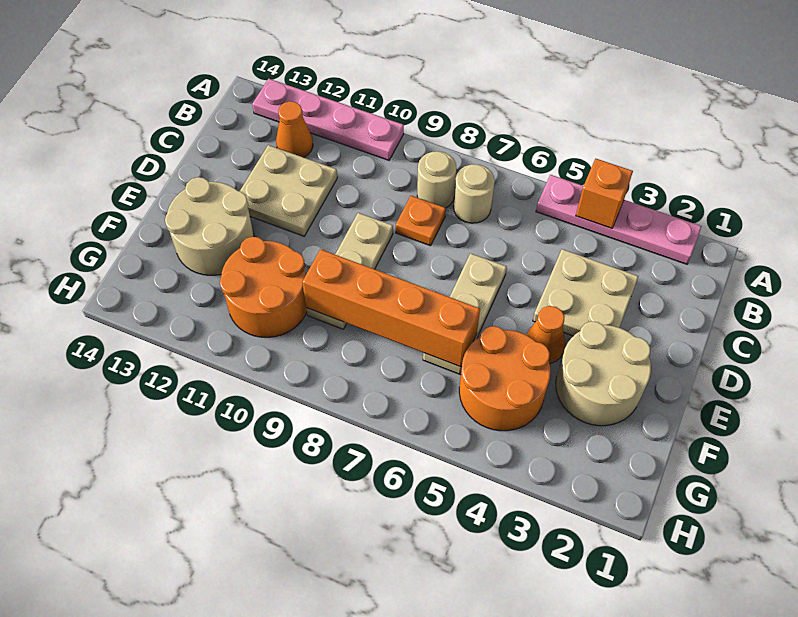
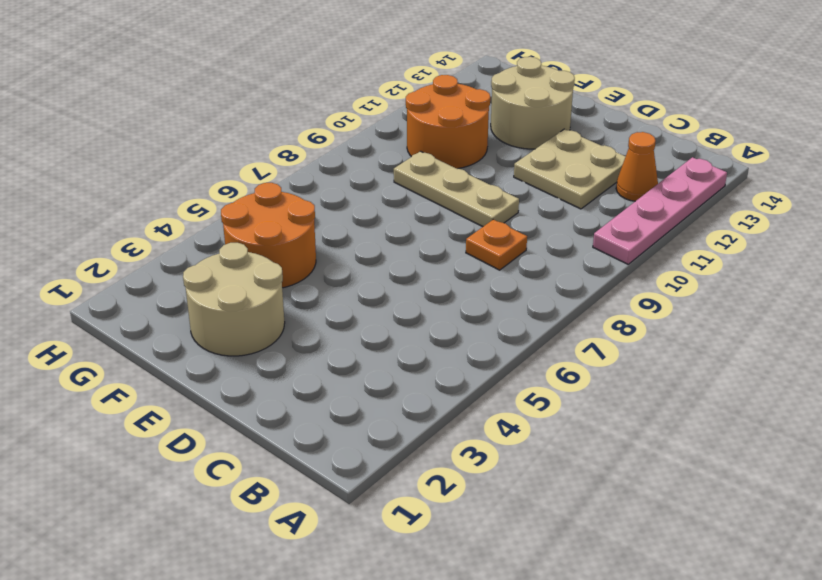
none -> pink 1x4 plate [536,175,702,264]
none -> tan 1x1 round brick [454,164,495,223]
none -> tan 1x1 round brick [417,151,456,208]

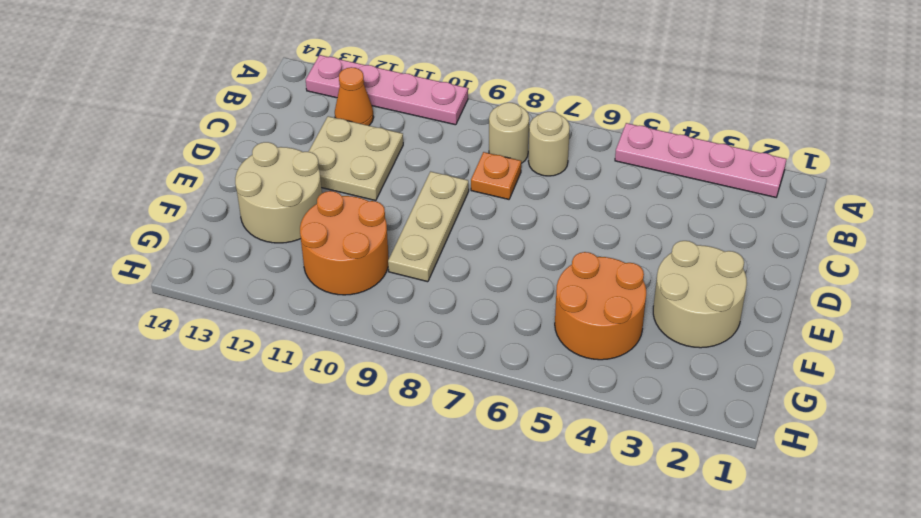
none -> tan 2x2 plate [533,249,639,336]
none -> tan 1x3 plate [423,253,507,375]
none -> orange 1x1 cone [526,306,565,364]

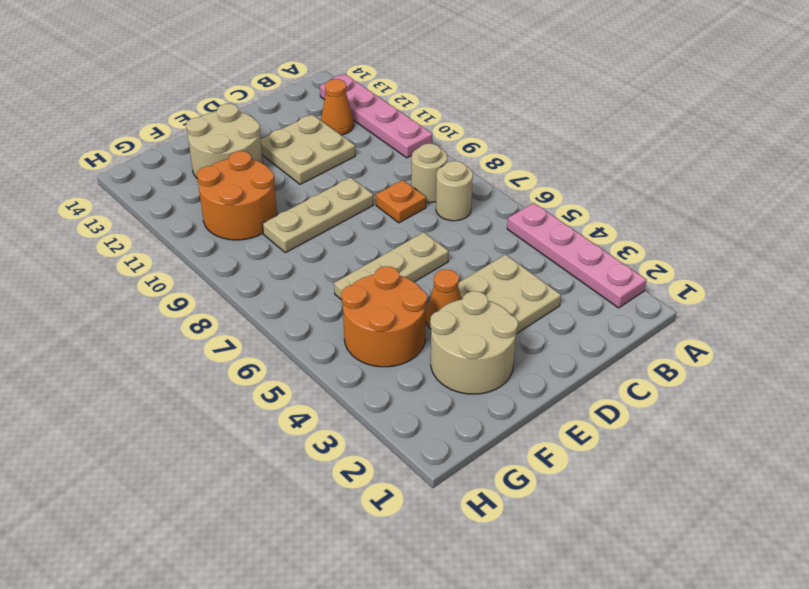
none -> orange 1x1 brick [576,159,633,228]
none -> orange 1x4 brick [302,249,480,367]

